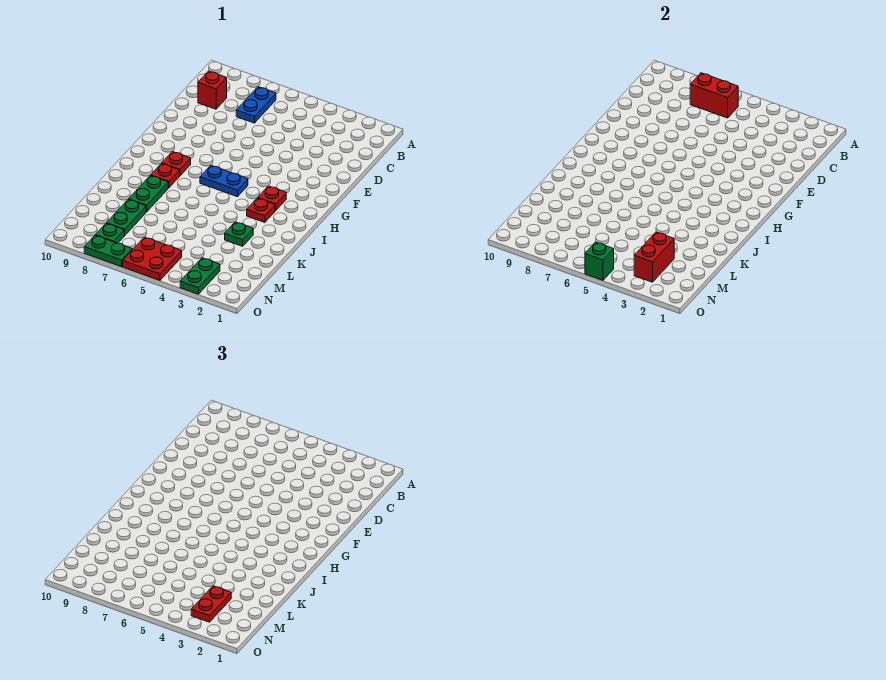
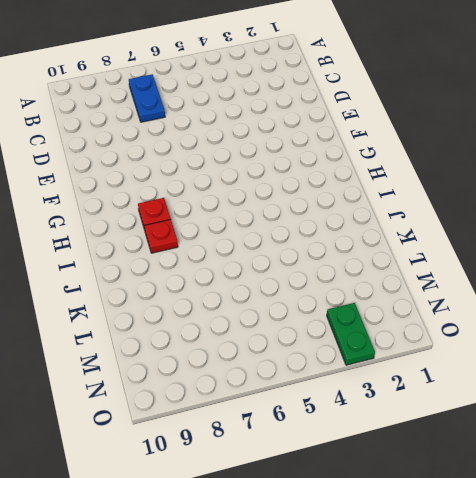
none -> red 1x1 brick [198,71,227,109]
none -> red 1x1 plate [258,186,286,210]
none -> blue 1x2 plate [200,165,248,197]

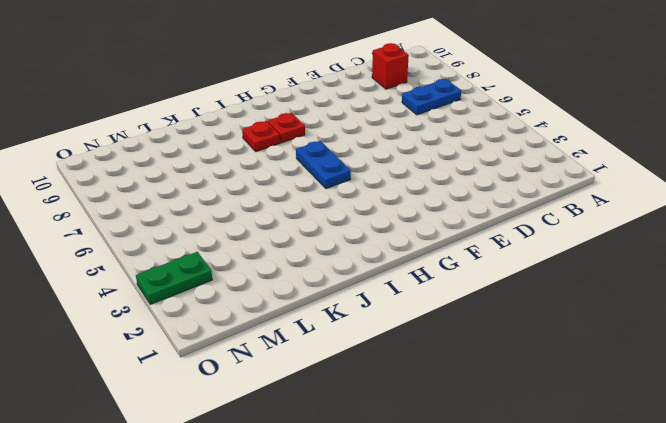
none -> red 1x1 plate [258,186,286,210]
none -> red 1x1 plate [247,198,275,222]
none -> green 1x2 plate [129,175,168,212]

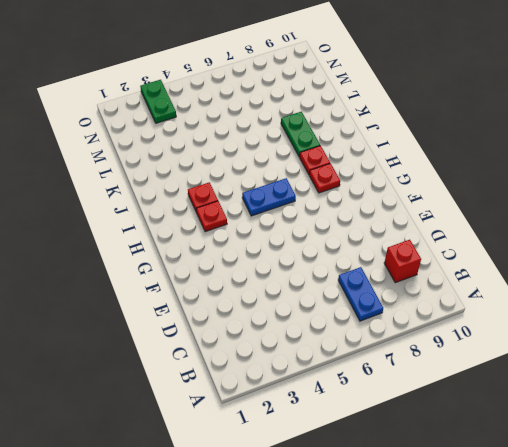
none -> green 1x1 plate [225,222,253,246]
none -> green 1x2 plate [107,199,146,236]
none -> red 2x2 plate [123,237,182,280]

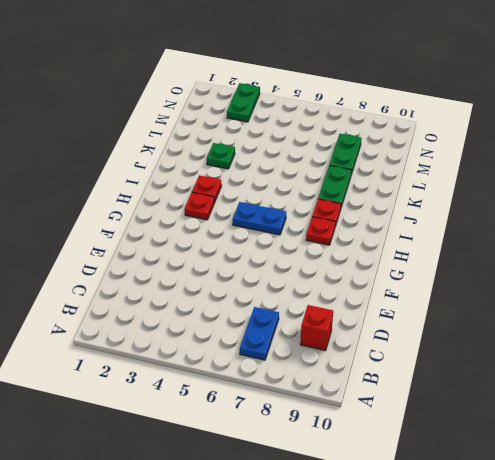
none -> red 2x2 plate [123,237,182,280]
none -> green 1x1 plate [96,223,124,243]
none -> green 1x2 plate [84,235,132,267]

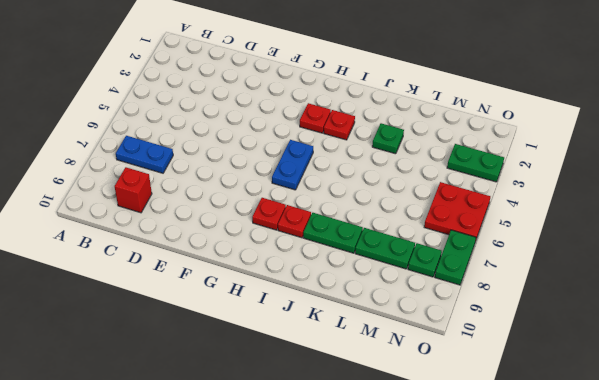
none -> red 1x2 brick [690,73,738,118]
none -> red 1x2 brick [634,232,674,282]
none -> green 1x1 brick [585,242,614,280]

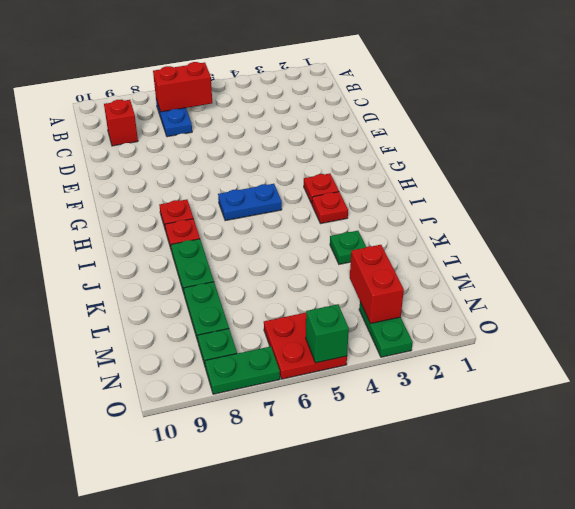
none -> red 1x2 plate [191,586,231,622]

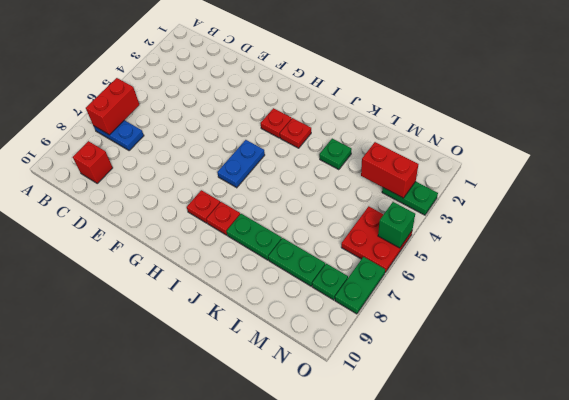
none -> red 1x2 plate [191,586,231,622]

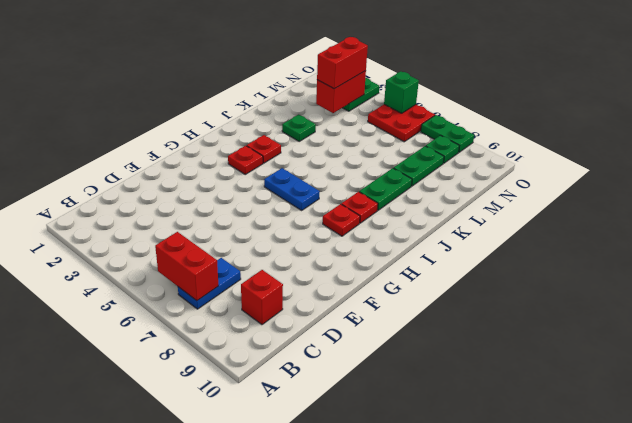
red 1x2 brick [317,37,368,89] -> red 1x2 plate [191,586,231,622]

